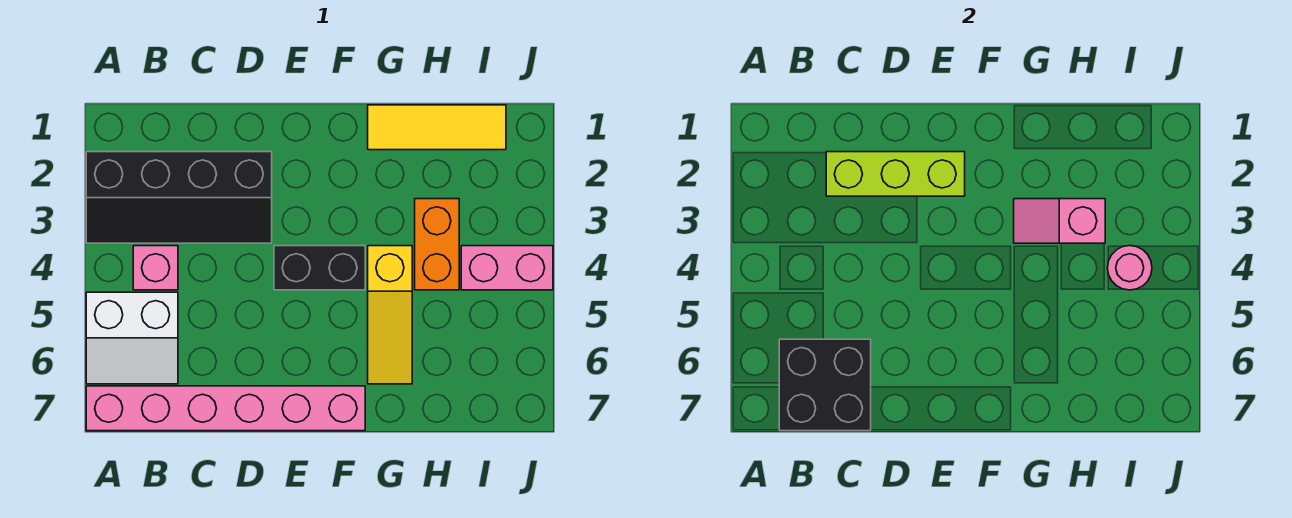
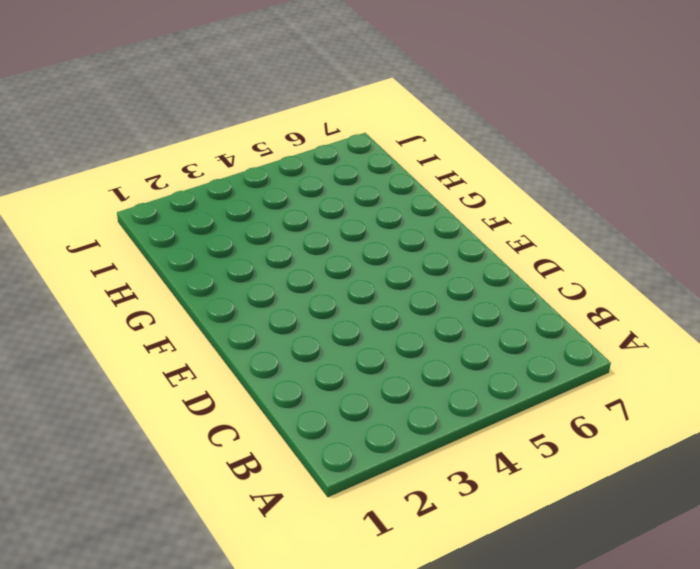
none -> black 2x4 slope [86,152,272,243]
none -> white 2x2 slope [86,292,178,384]
none -> pink 1x6 brick [86,386,365,431]

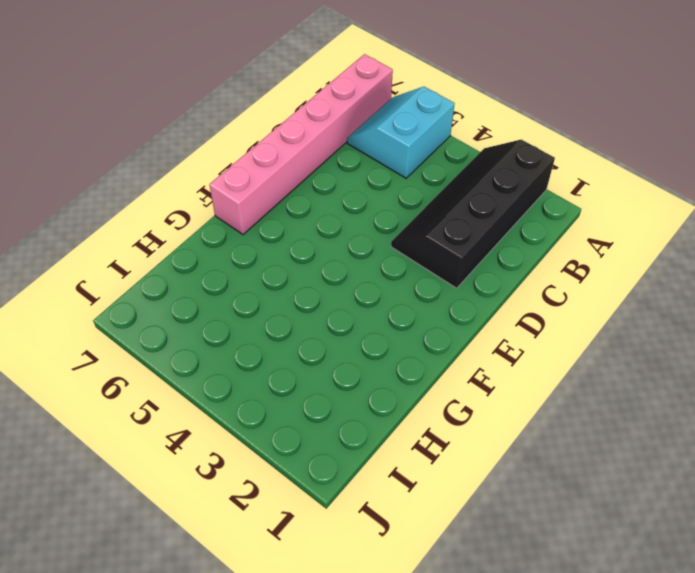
cyan 2x2 slope [347,87,455,178] -> white 2x2 slope [86,292,178,384]
none -> pink 1x1 brick [133,246,178,290]
none -> black 1x2 brick [274,246,365,290]
none -> yellow 1x3 tile [368,105,506,150]

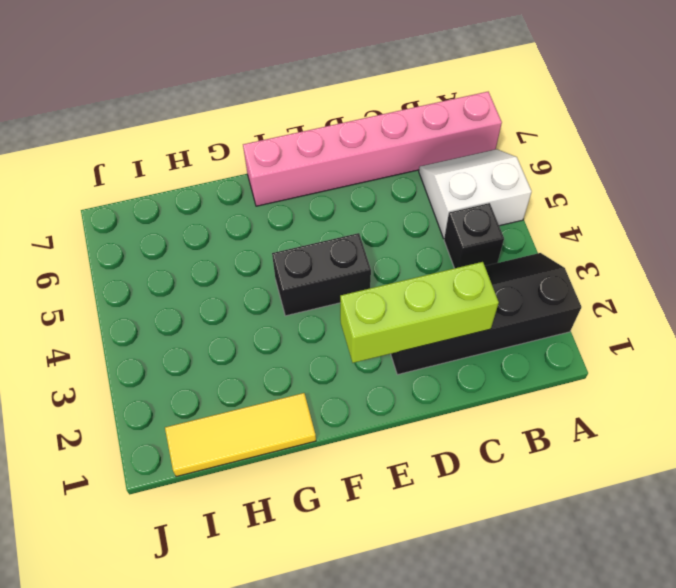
black 1x1 brick [444,203,504,268] -> pink 1x1 brick [133,246,178,290]
none -> yellow 1x3 slope [368,246,412,384]
none -> orange 1x2 brick [415,199,459,290]
none -> pink 1x2 brick [461,246,553,290]

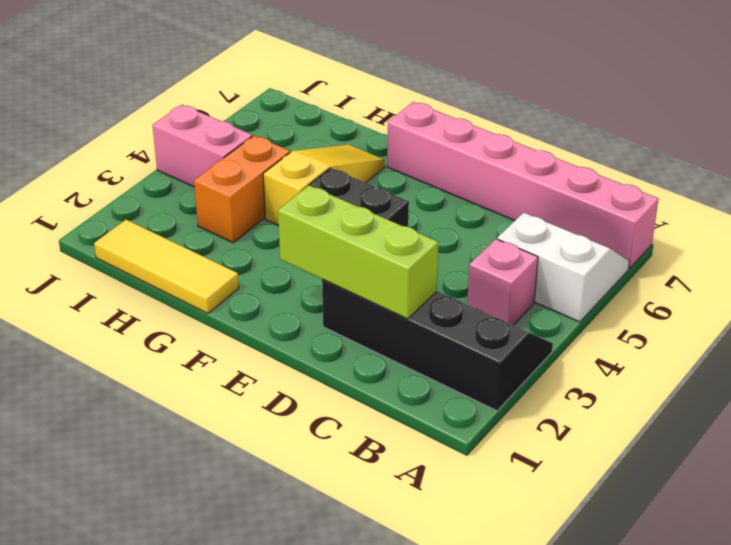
none -> black 2x2 brick [779,339,871,431]
none -> pink 1x2 slope [1014,199,1105,243]
none -> pink 1x1 round brick [1107,246,1152,290]

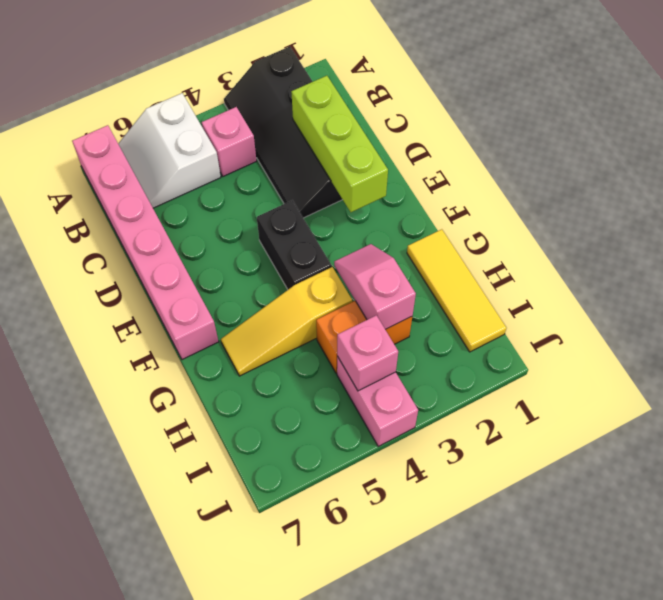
pink 1x1 brick [337,315,398,391] -> pink 1x1 round brick [1107,246,1152,290]
none -> black 2x2 brick [779,339,871,431]

